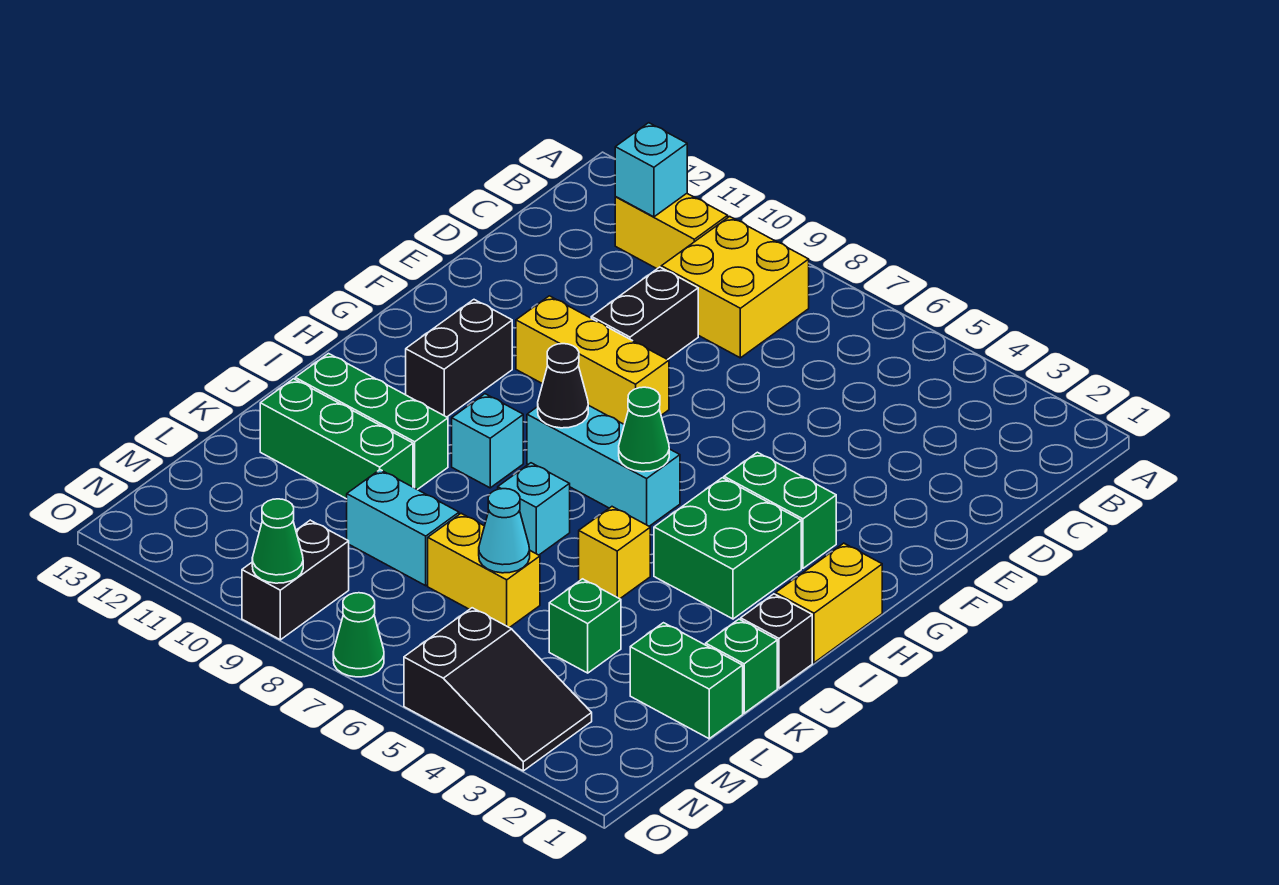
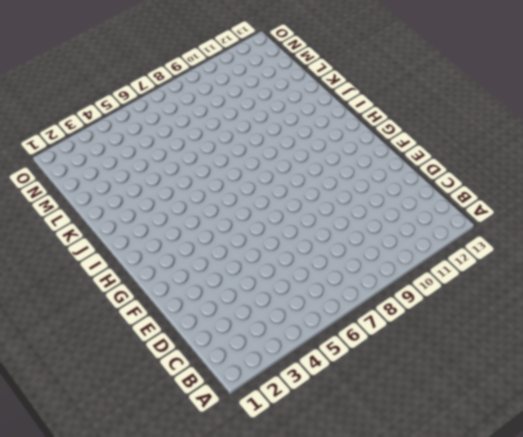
none -> yellow 2x2 brick [661,217,809,358]
none -> yellow 1x2 brick [615,194,728,269]
none -> black 1x2 brick [591,267,698,360]

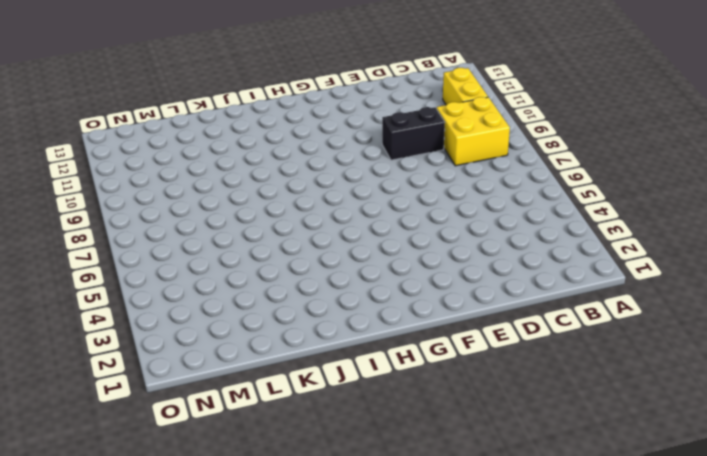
none -> yellow 1x3 brick [516,296,669,424]
none -> green 1x2 brick [724,452,836,568]
none -> black 1x2 brick [406,300,512,417]

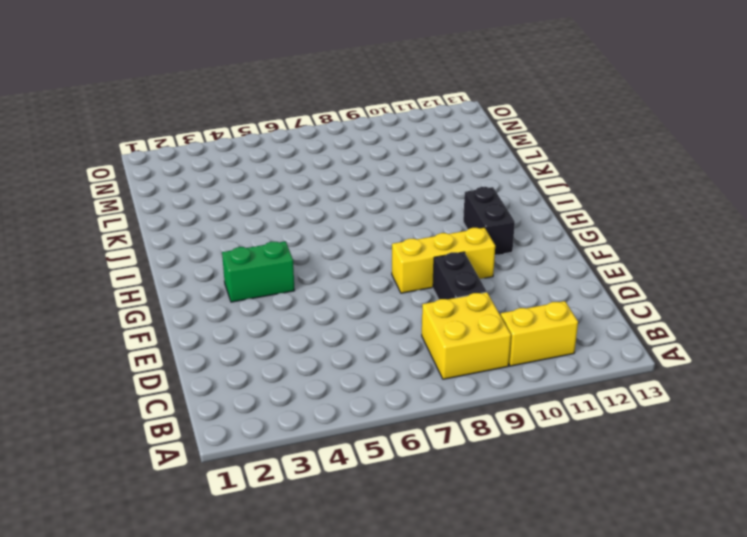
none -> yellow 1x2 brick [776,543,882,663]
none -> green 2x2 brick [654,478,801,619]
none -> cyan 1x3 brick [527,405,680,526]

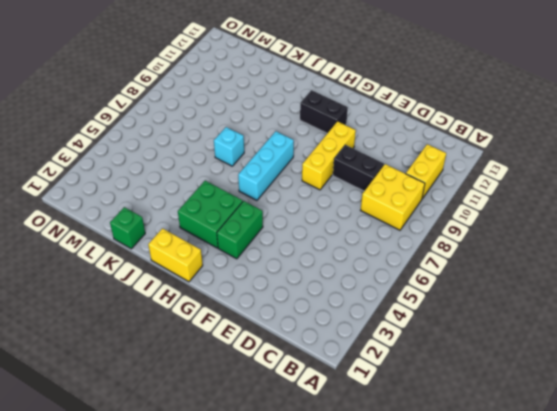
none -> cyan 1x1 brick [452,394,523,488]
none -> black 1x1 brick [741,594,812,688]
none -> yellow 1x1 brick [579,507,650,599]

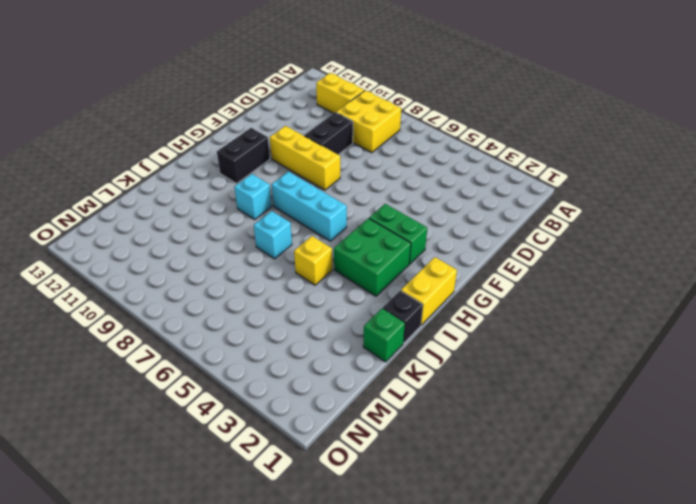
none -> green 1x3 brick [295,354,448,490]
none -> green 1x3 brick [260,379,413,499]
none -> green 1x2 brick [630,623,743,739]

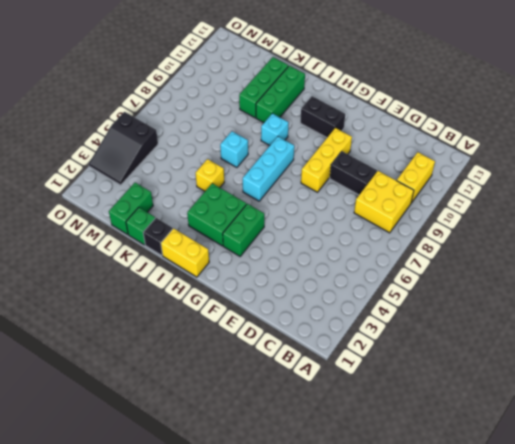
none -> green 1x1 brick [549,579,621,673]
none -> yellow 1x2 brick [428,513,540,628]
none -> cyan 1x2 brick [347,470,459,586]

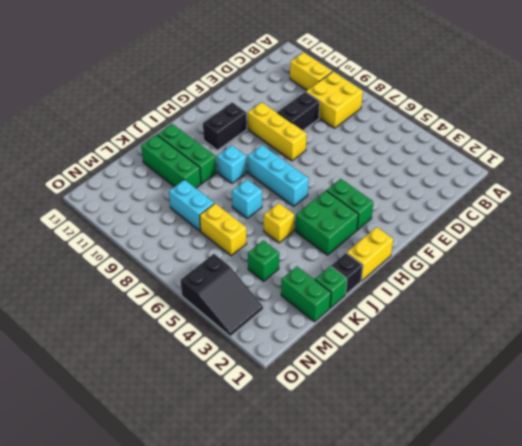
none -> black 1x2 brick [242,520,349,640]
none -> green 1x1 cone [333,593,384,677]
none -> cyan 1x1 brick [615,123,687,217]

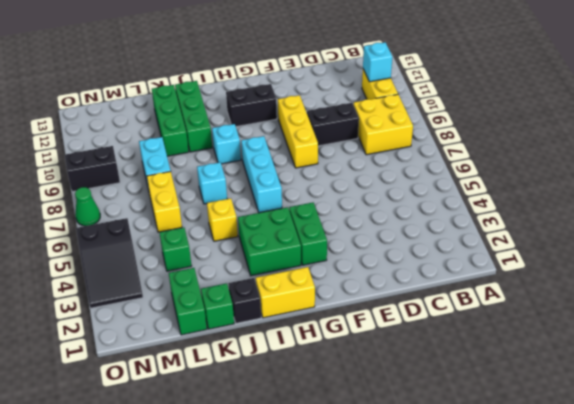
none -> green 1x1 cone [619,387,669,472]
none -> black 1x1 cone [538,344,588,428]
none -> cyan 1x1 cone [479,489,530,573]

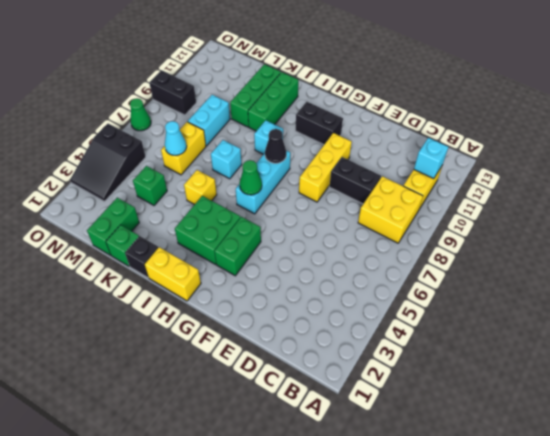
none -> green 1x1 cone [252,499,303,583]

